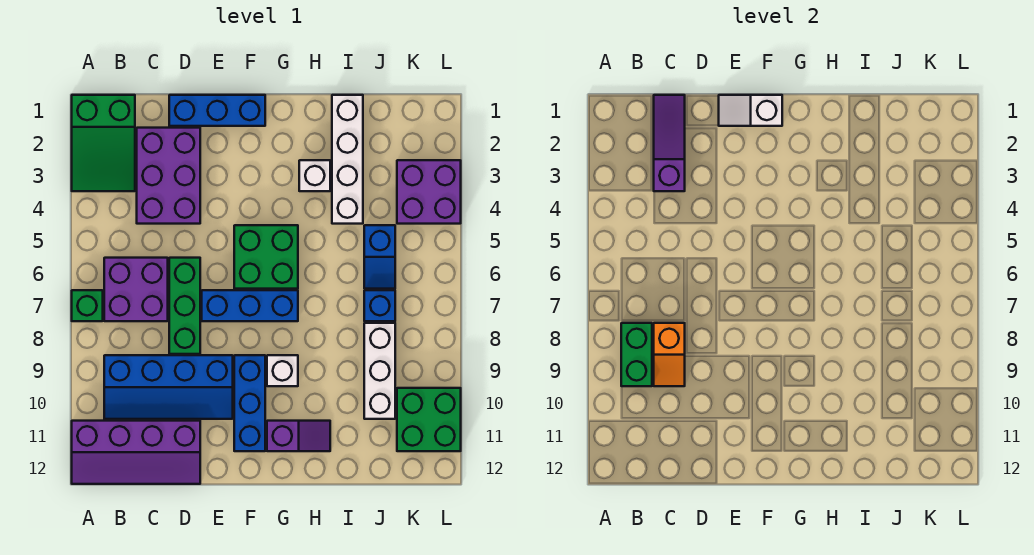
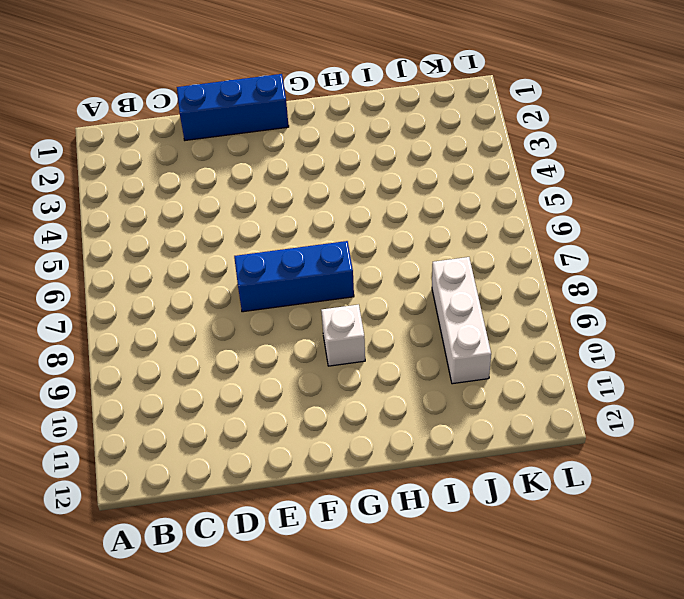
none -> green 2x3 slope [72,95,135,191]
none -> green 1x1 brick [72,290,103,321]
none -> purple 2x4 slope [72,421,200,484]

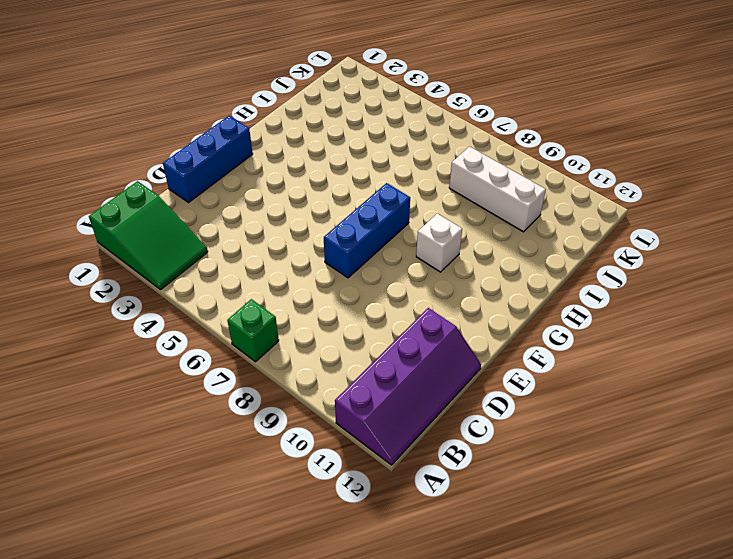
none -> purple 2x2 brick [104,258,168,321]
none -> blue 2x4 slope [104,355,233,419]
none -> purple 2x3 brick [137,128,200,224]

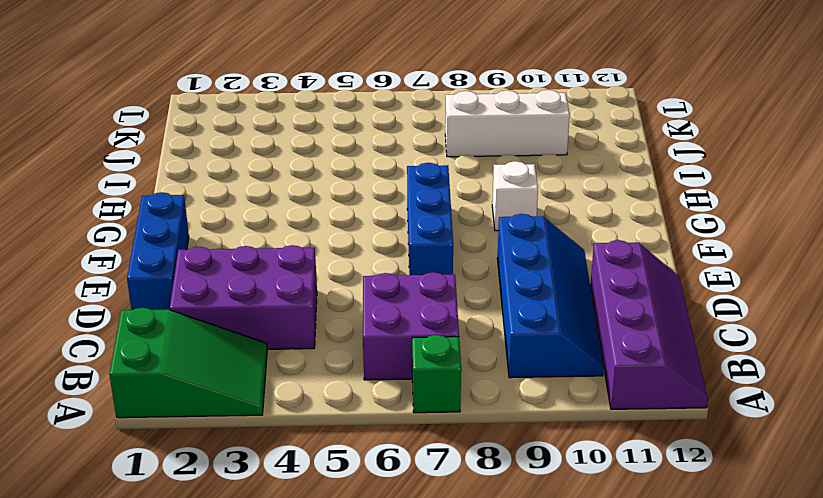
none -> green 1x3 brick [169,258,200,354]
none -> green 2x2 brick [234,225,298,289]
none -> blue 1x3 brick [234,355,265,451]

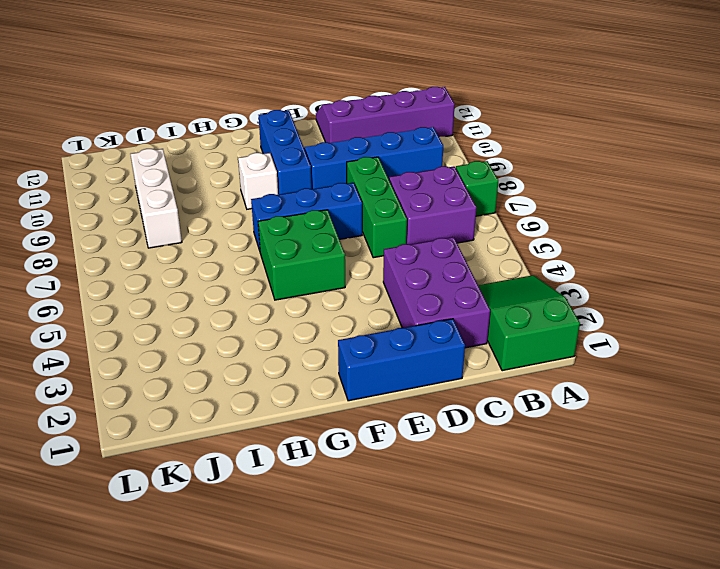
none -> purple 1x2 slope [267,421,330,451]
none -> white 1x1 brick [299,160,330,191]
none -> white 1x4 brick [332,95,363,224]

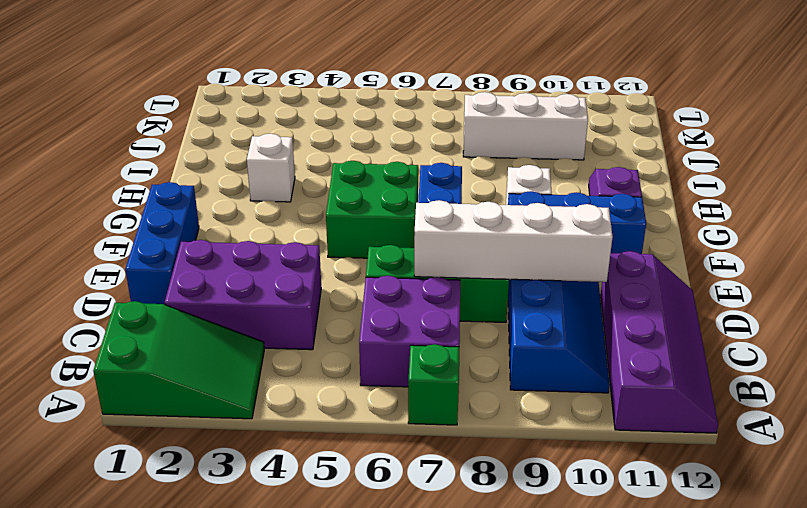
white 1x4 brick [414,200,613,282] -> white 1x4 brick moved to [332,95,363,224]
none -> blue 1x2 slope [364,225,395,289]
none -> blue 1x1 brick [364,290,395,321]
none -> purple 2x2 brick [397,160,461,224]

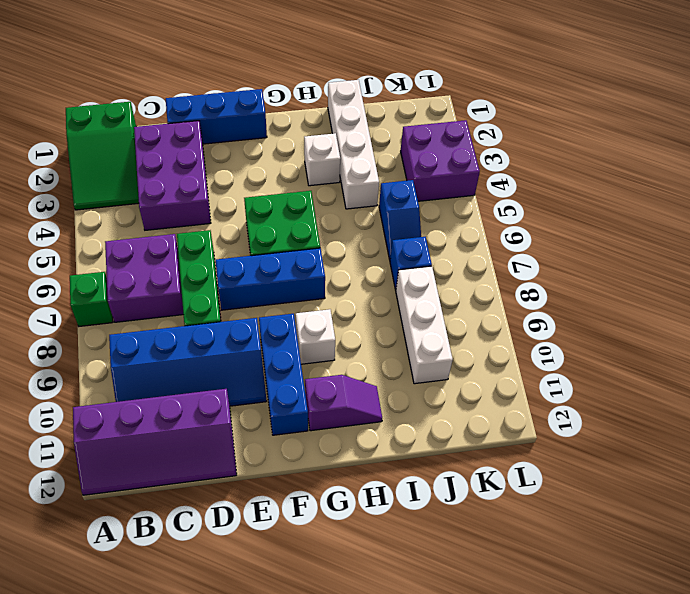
none -> green 2x2 brick [397,388,461,451]
none -> green 1x2 brick [621,323,652,386]
none -> purple 1x3 slope [654,95,685,191]

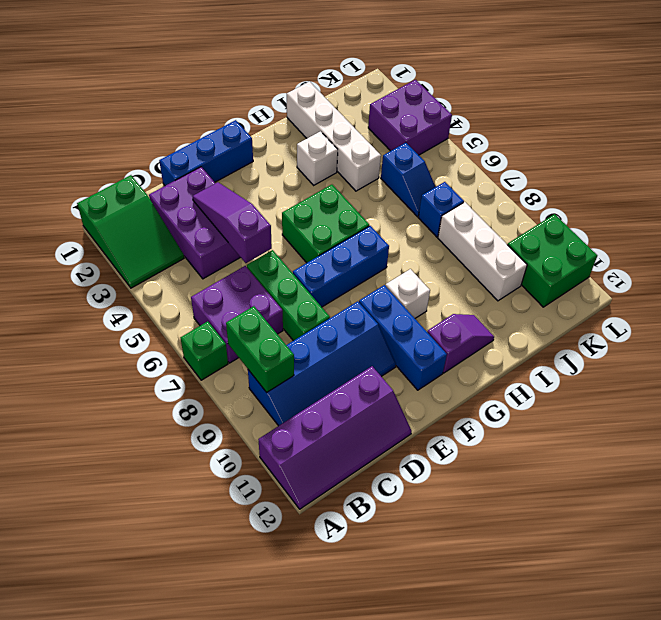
purple 1x3 slope [192,182,272,263] -> purple 1x3 slope moved to [654,95,685,191]
none -> orange 1x2 slope [654,323,685,386]
none -> white 1x2 slope [719,95,782,126]

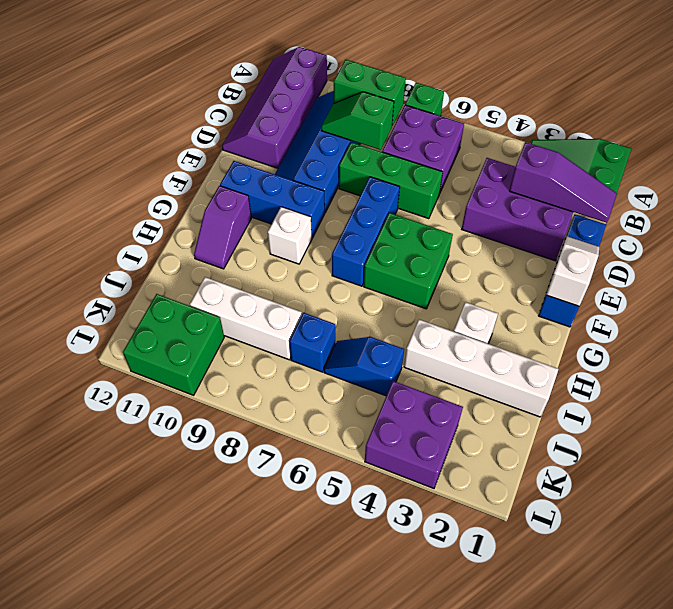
green 1x2 slope [321,92,394,150] -> orange 1x2 slope [654,323,685,386]

